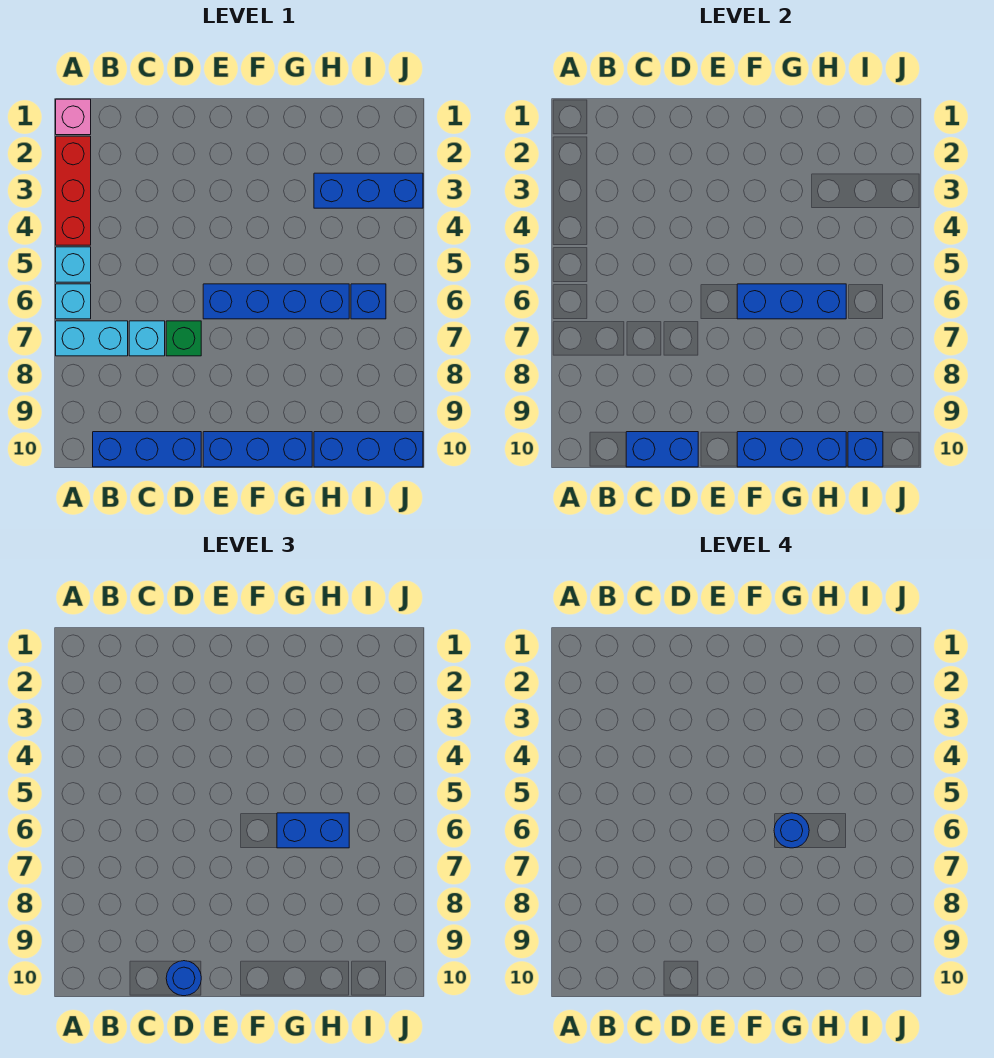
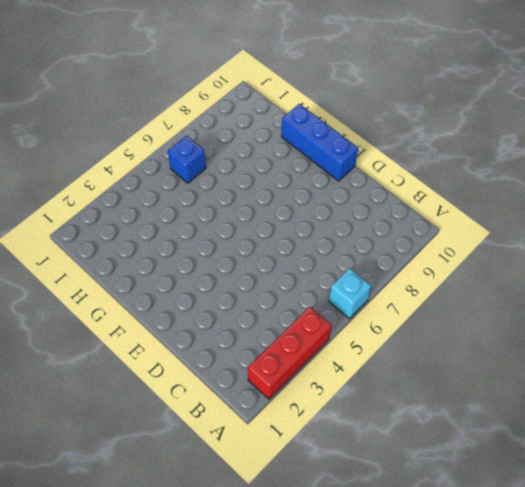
none -> pink 1x1 brick [56,99,91,135]
none -> cyan 1x1 brick [56,247,91,282]
none -> cyan 1x2 brick [56,321,128,356]

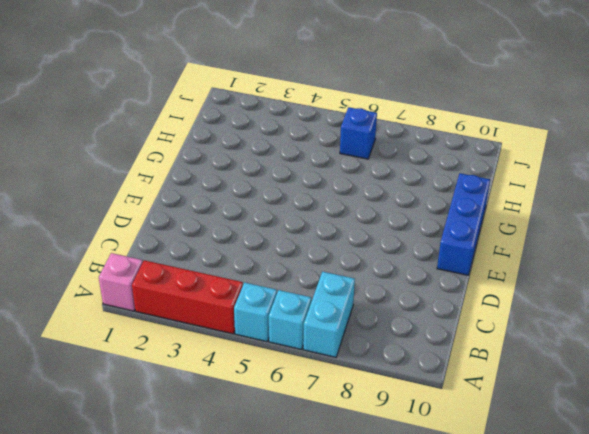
none -> blue 1x3 brick [93,432,201,467]
none -> cyan 1x1 brick [129,321,165,356]
none -> green 1x1 brick [166,321,201,356]

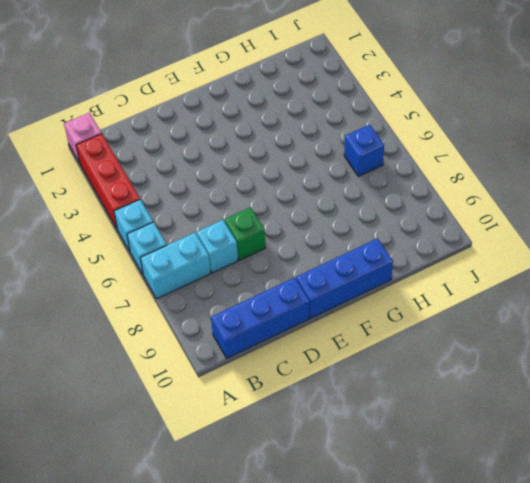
none -> blue 1x4 brick [203,284,349,319]
none -> blue 1x3 brick [314,173,423,208]
none -> blue 1x3 brick [314,432,423,467]

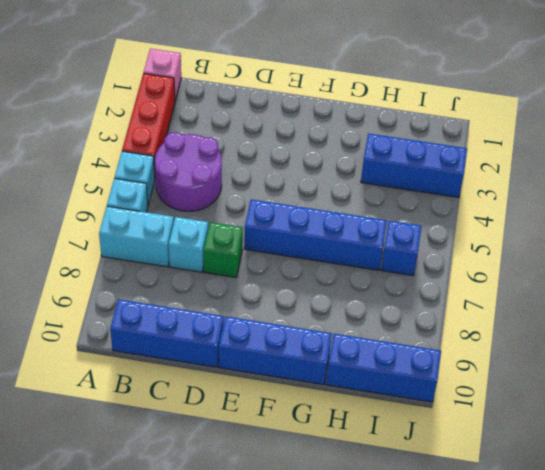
purple 2x2 round brick [155,132,222,211] -> none
none -> blue 1x2 brick [626,432,698,467]
none -> blue 1x3 brick [737,284,846,319]
none -> blue 1x3 brick [737,432,846,467]

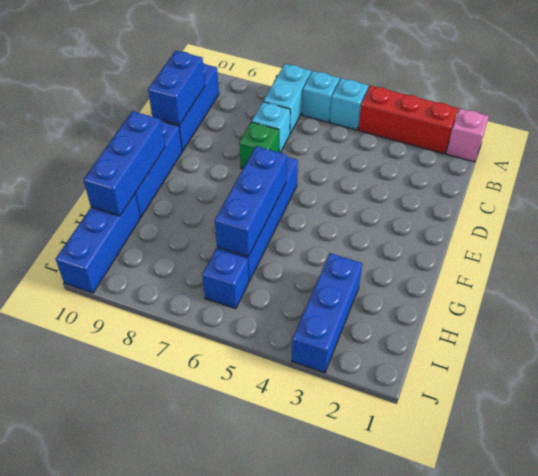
none -> blue 1x1 brick [848,432,883,467]
none -> blue 1x1 round brick [166,961,201,996]
none -> blue 1x2 brick [277,813,349,848]

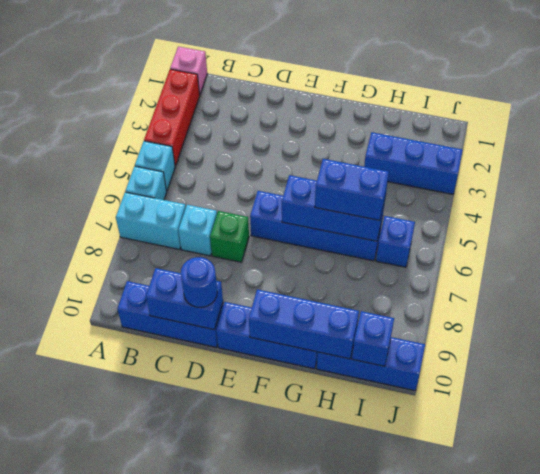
none -> blue 1x1 round brick [774,813,809,848]

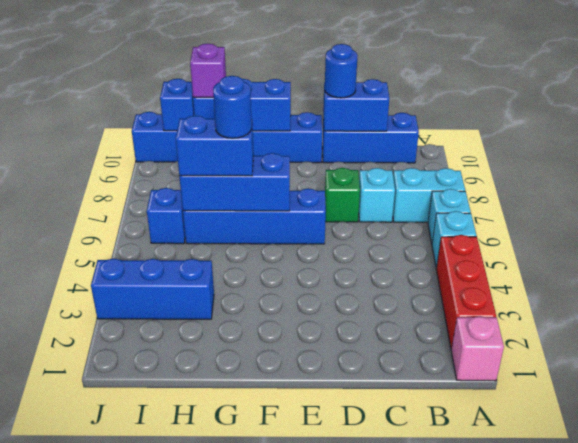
purple 1x1 brick [190,44,226,97] -> none

